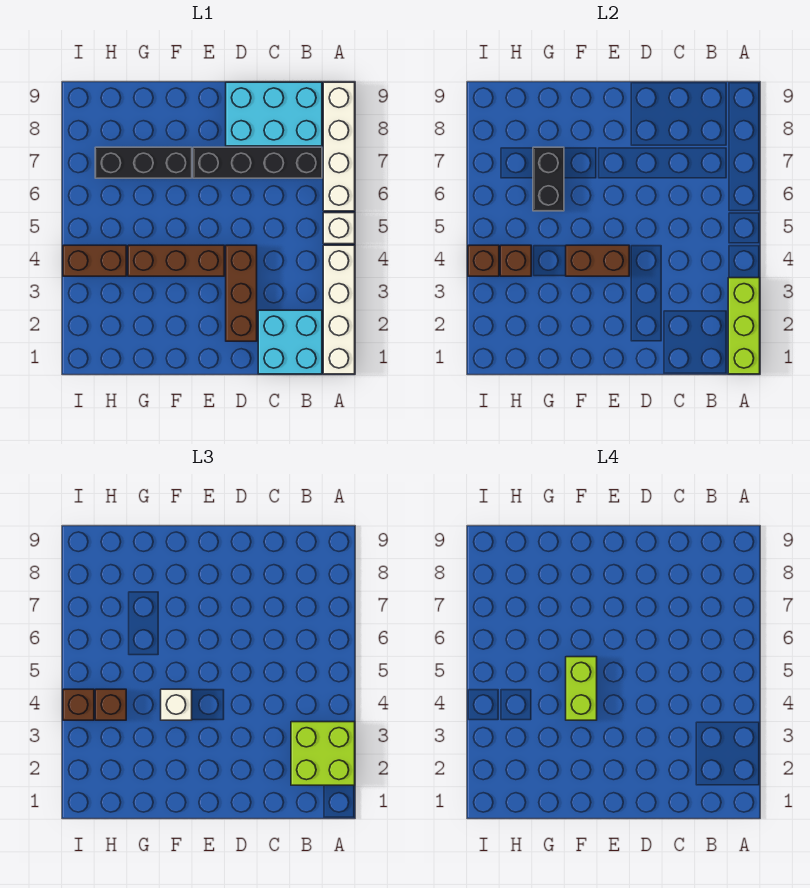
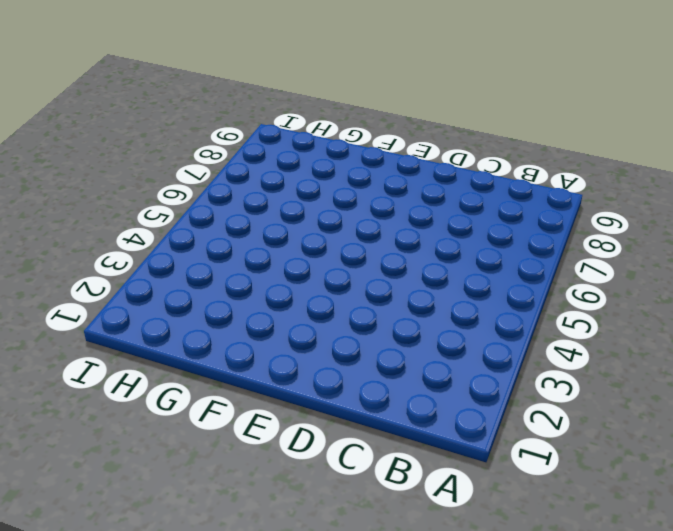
none -> white 1x4 brick [323,245,355,374]
none -> white 1x1 brick [323,213,355,244]
none -> white 1x4 brick [323,82,355,211]

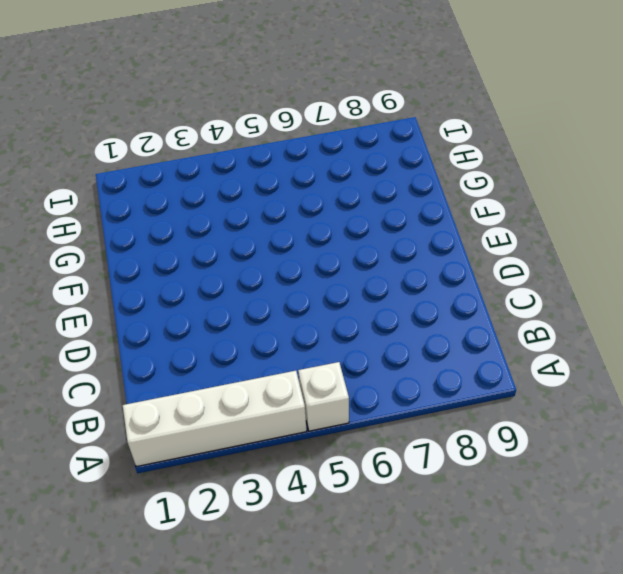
none -> white 1x4 brick [323,82,355,211]
none -> cyan 2x2 brick [258,310,322,374]
none -> black 1x4 brick [193,147,322,178]

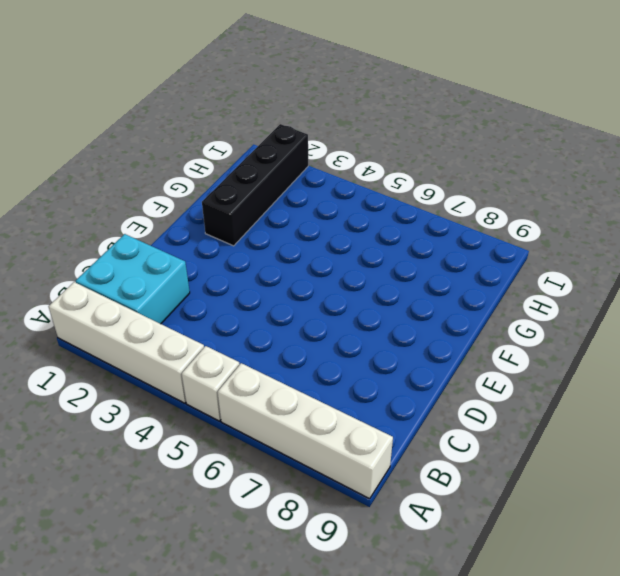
black 1x4 brick [202,124,308,246] -> black 1x4 brick moved to [193,147,322,178]
none -> cyan 2x3 brick [226,82,322,146]
none -> brown 1x3 brick [226,245,257,341]
none -> brown 1x3 brick [128,245,224,276]

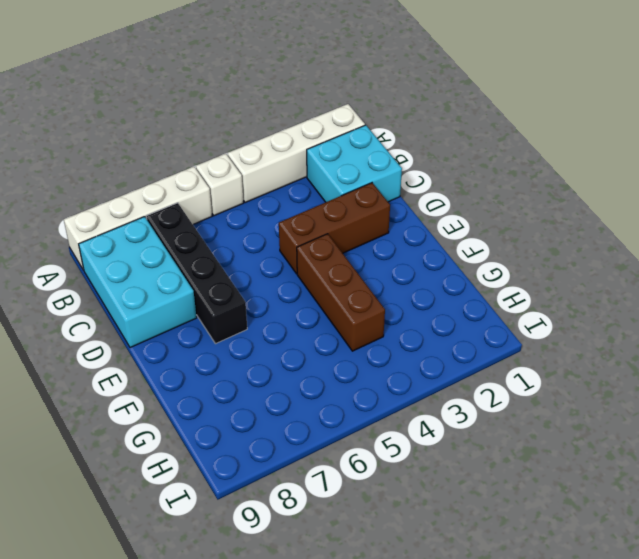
none -> black 1x3 brick [95,147,192,178]
none -> brown 1x2 brick [63,245,126,276]
none -> lime 1x3 brick [728,278,760,374]

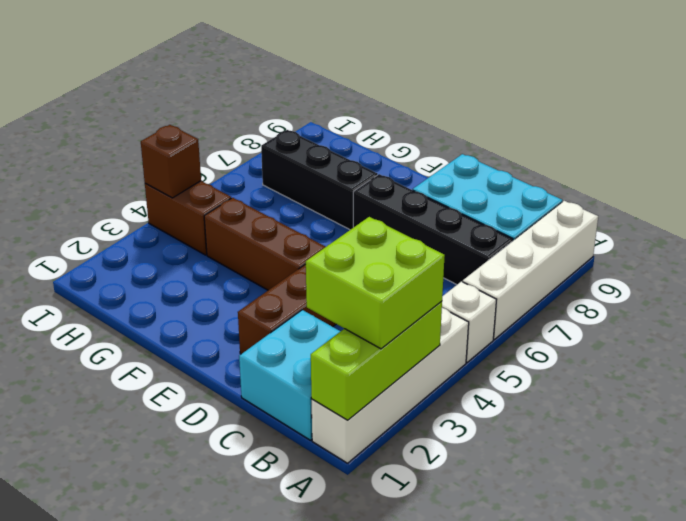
none -> brown 1x2 brick [566,245,629,276]
none -> black 1x2 brick [533,147,564,211]
none -> brown 1x1 brick [500,245,531,276]

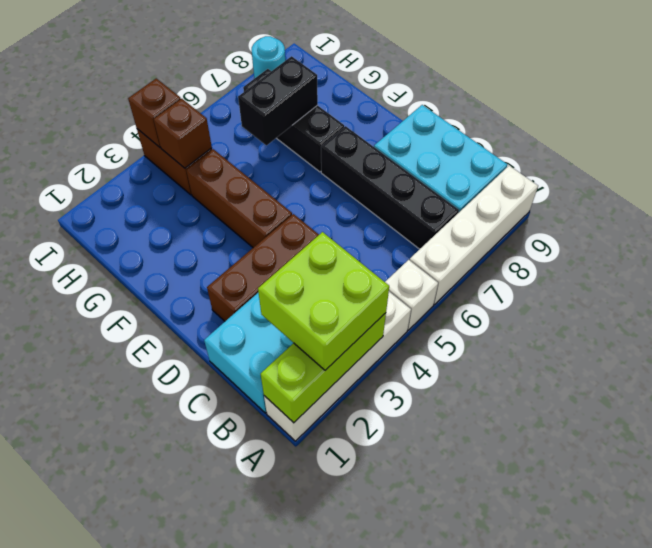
cyan 1x1 round brick [252,36,285,79] -> none
none -> brown 1x2 brick [566,245,629,276]
none -> white 1x1 brick [161,689,192,720]
none -> brown 1x1 brick [95,689,126,720]

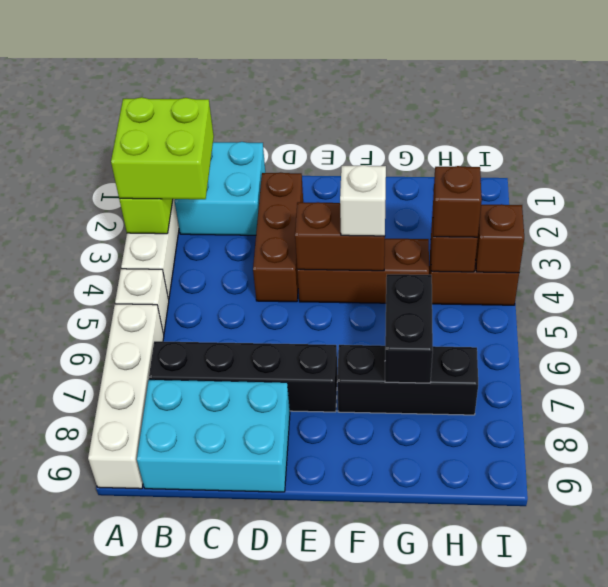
none -> brown 1x1 brick [63,689,94,720]
none -> lime 1x2 brick [566,657,597,720]

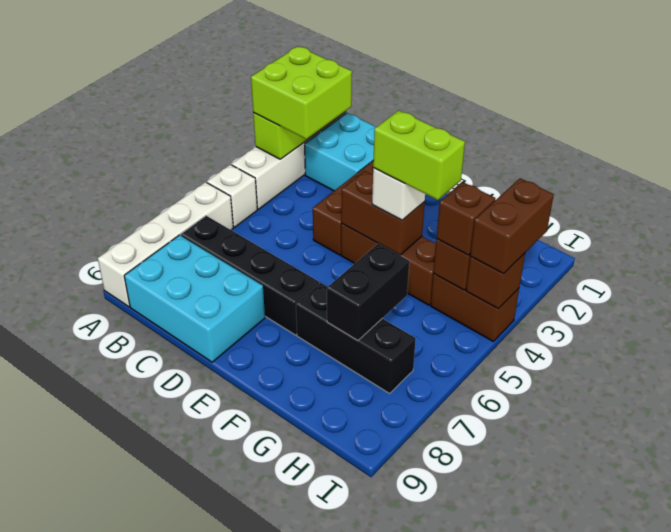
lime 1x2 brick [373,110,465,200] -> lime 1x2 brick turned to [566,657,597,720]
brown 1x2 brick [470,178,554,274] -> brown 1x1 brick [63,689,94,720]

